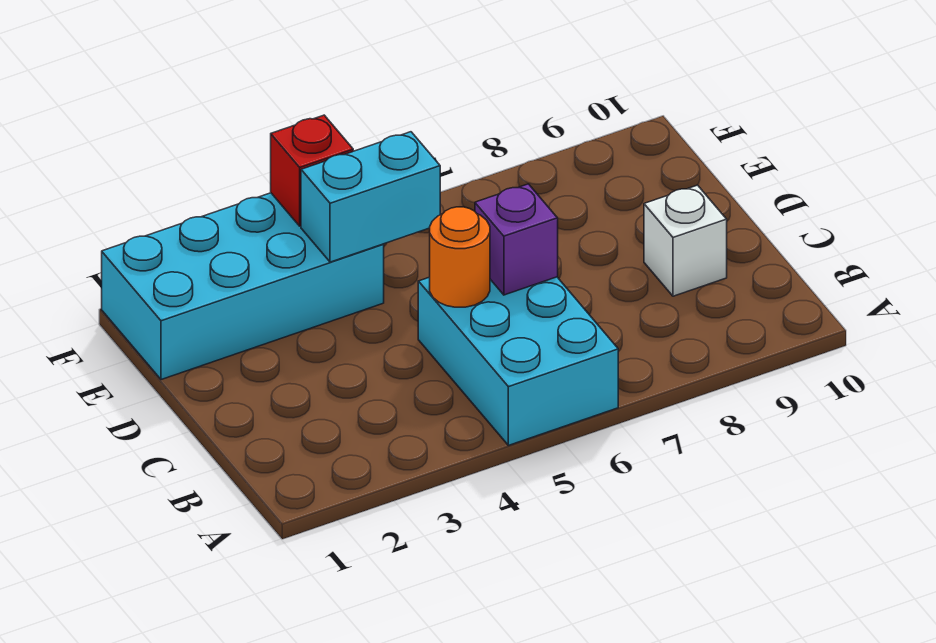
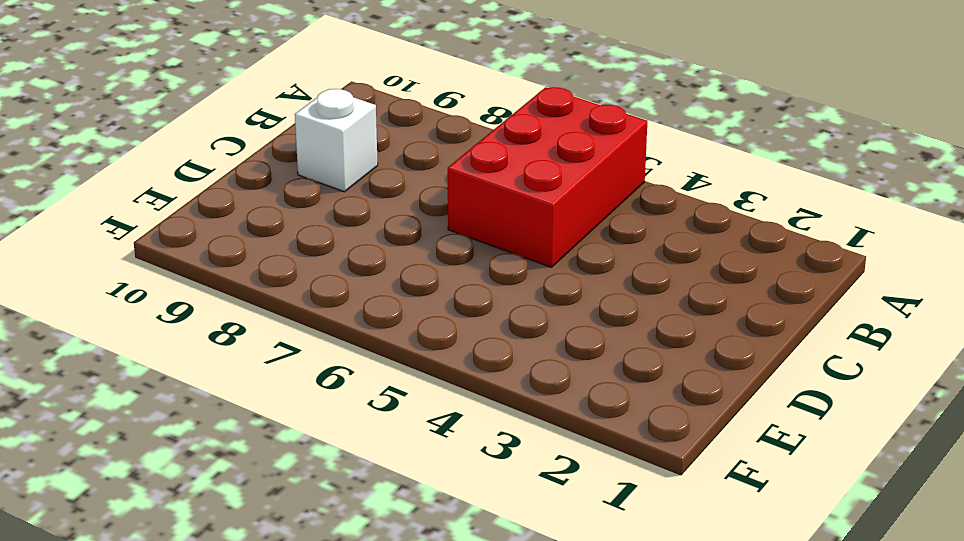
red 2x3 brick [448,87,647,267] -> cyan 2x3 brick [418,277,618,445]
none -> cyan 2x4 brick [102,193,384,380]
none -> orange 1x1 round brick [430,207,490,307]

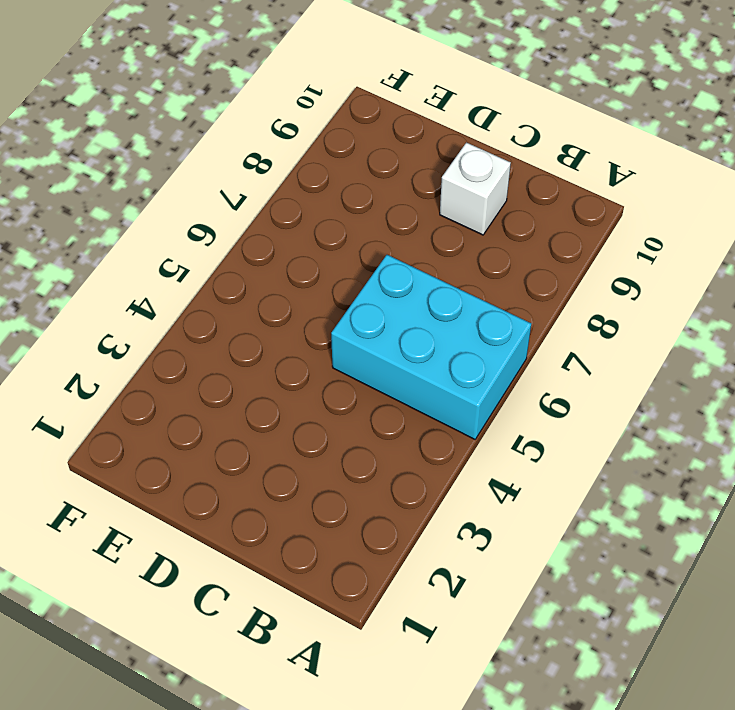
none -> cyan 2x4 brick [102,193,384,380]
none -> orange 1x1 round brick [430,207,490,307]

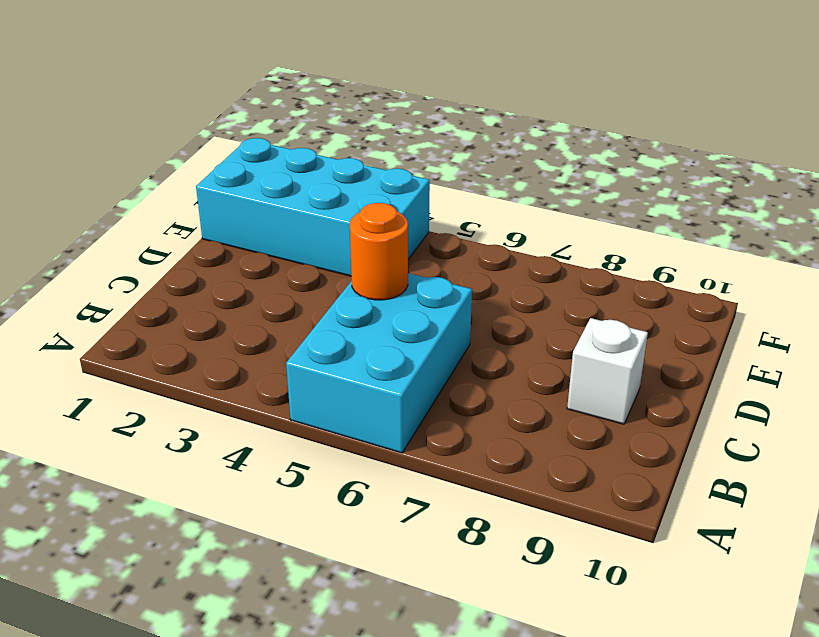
none -> purple 1x1 brick [475,184,558,295]
none -> cyan 1x2 brick [301,132,440,262]

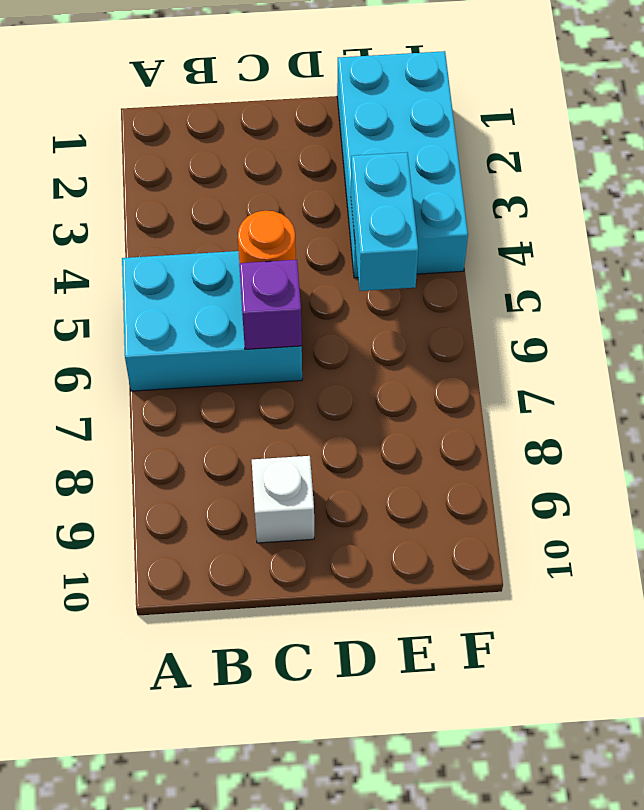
none -> red 1x1 brick [271,115,353,226]

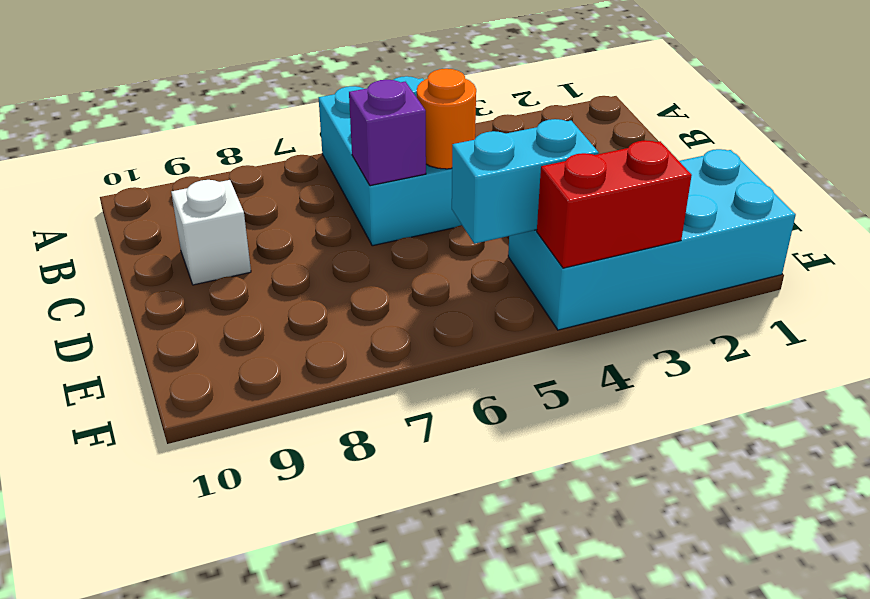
red 1x2 brick [537,140,692,268] -> red 1x1 brick [271,115,353,226]

